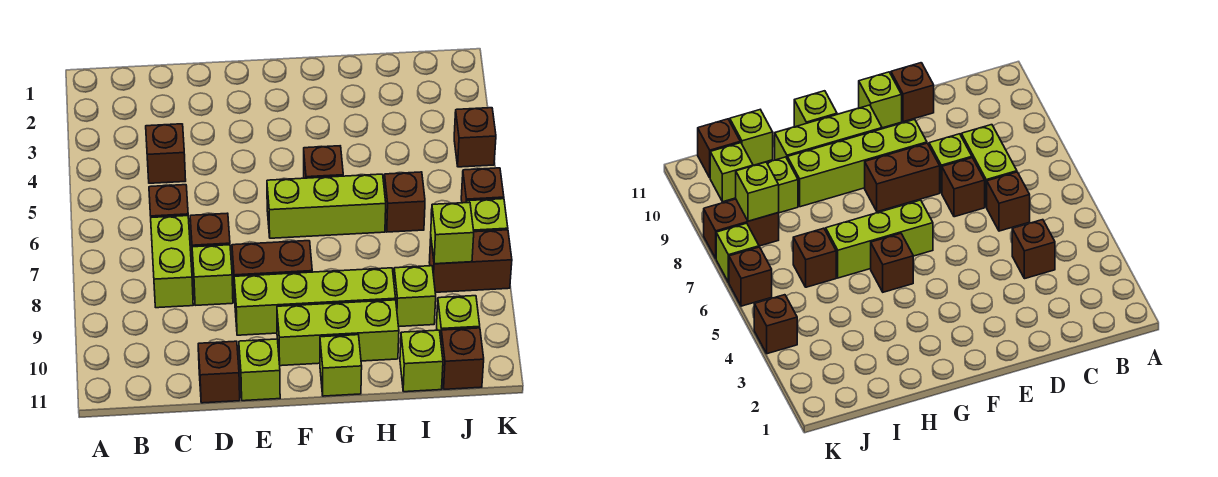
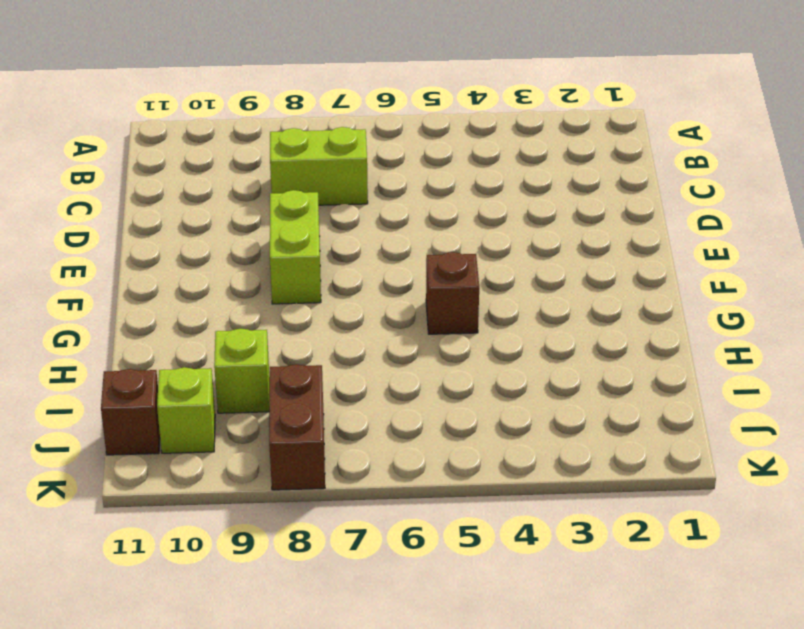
lime 1x2 brick [270,190,321,304] -> brown 1x2 brick [232,241,312,298]
none -> brown 1x1 brick [146,124,186,183]
none -> brown 1x1 brick [149,185,188,218]
none -> brown 1x1 brick [190,213,230,262]

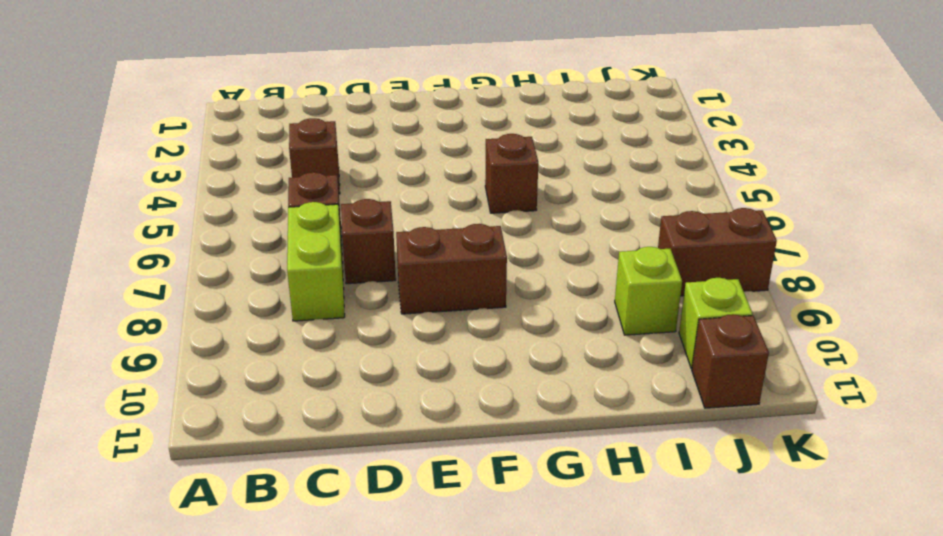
none -> lime 1x1 brick [192,245,233,305]
none -> brown 1x1 brick [198,341,240,403]
none -> lime 1x4 brick [234,268,396,335]

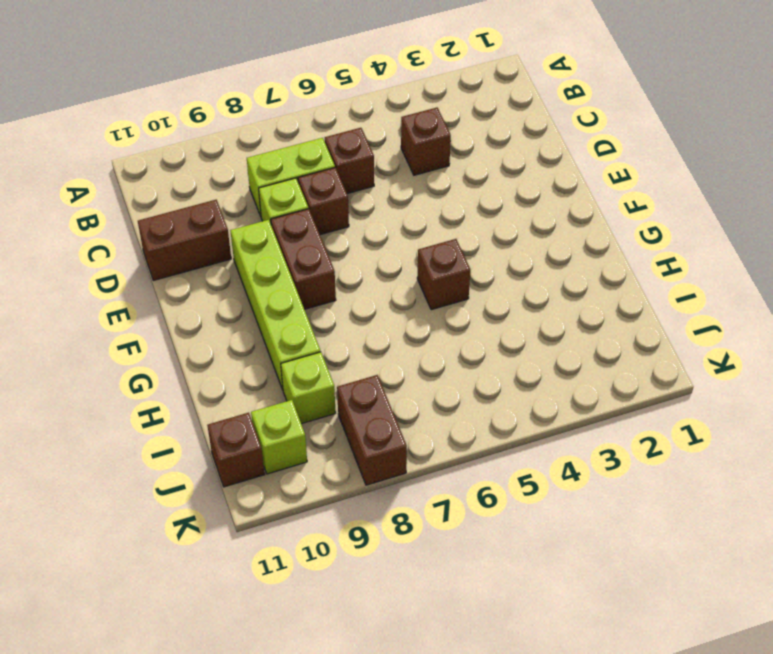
brown 1x2 brick [138,200,231,281] -> brown 1x1 brick [198,341,240,403]
none -> lime 1x1 brick [239,339,280,401]
none -> lime 1x3 brick [267,174,386,238]
none -> lime 1x3 brick [277,300,399,366]

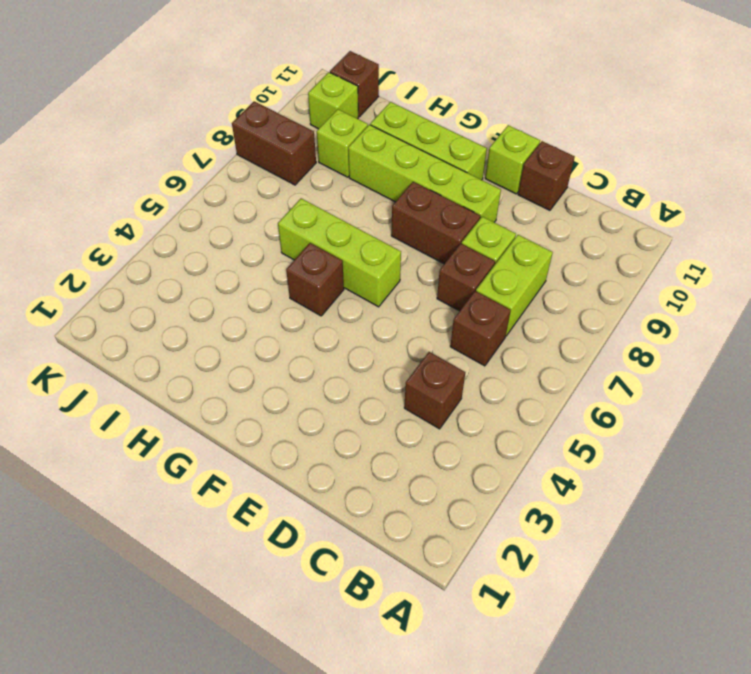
none -> lime 1x1 brick [320,335,362,396]
none -> brown 1x1 brick [384,172,425,232]
none -> lime 1x1 brick [400,330,443,392]

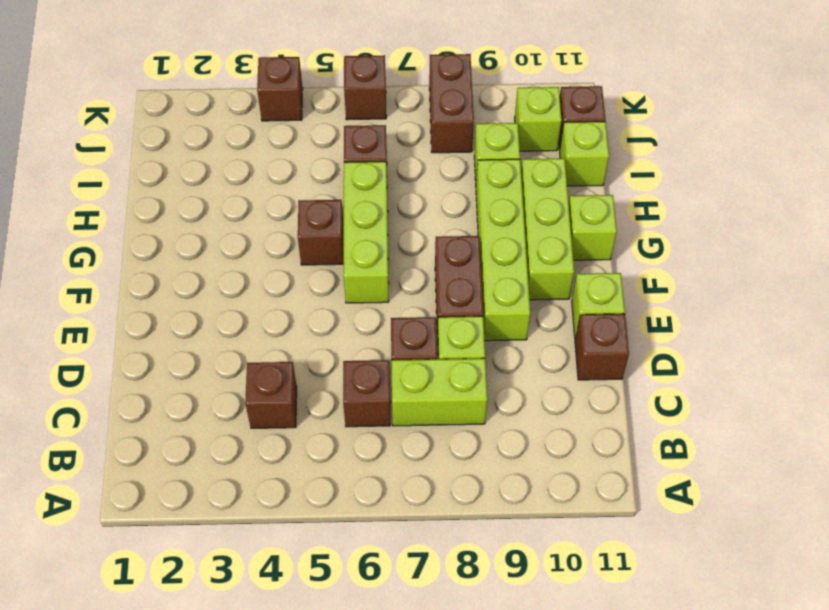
none -> lime 1x1 brick [467,199,508,232]
none -> lime 1x1 brick [431,202,474,264]

